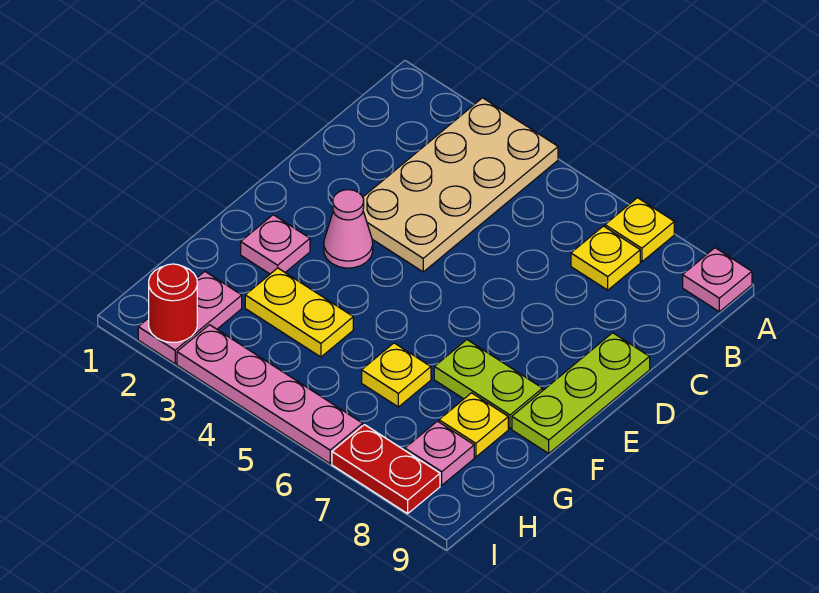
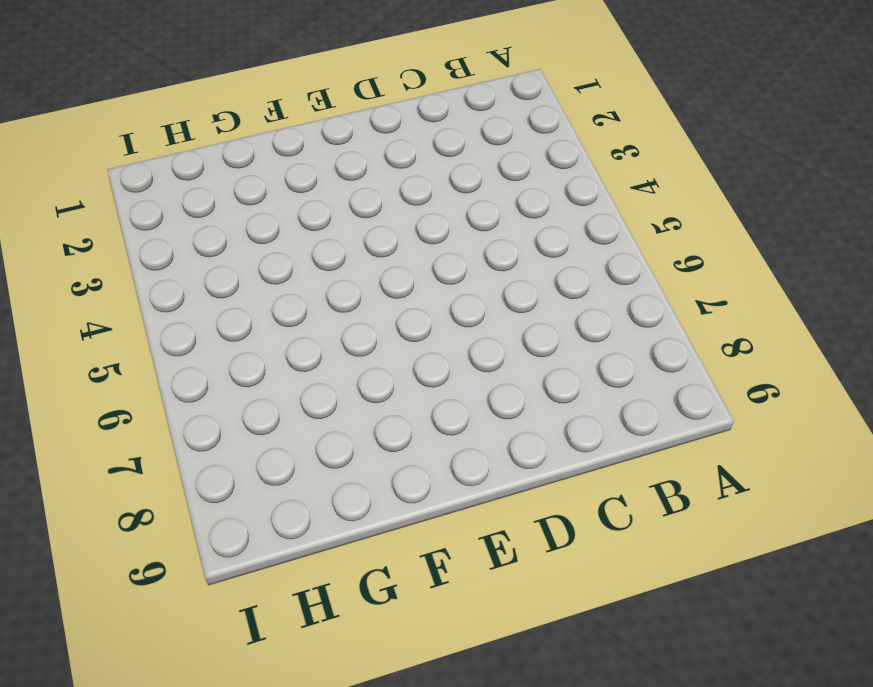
none -> tan 2x4 plate [363,98,558,272]
none -> yellow 1x1 plate [605,198,674,262]
none -> pink 1x1 plate [683,248,752,312]

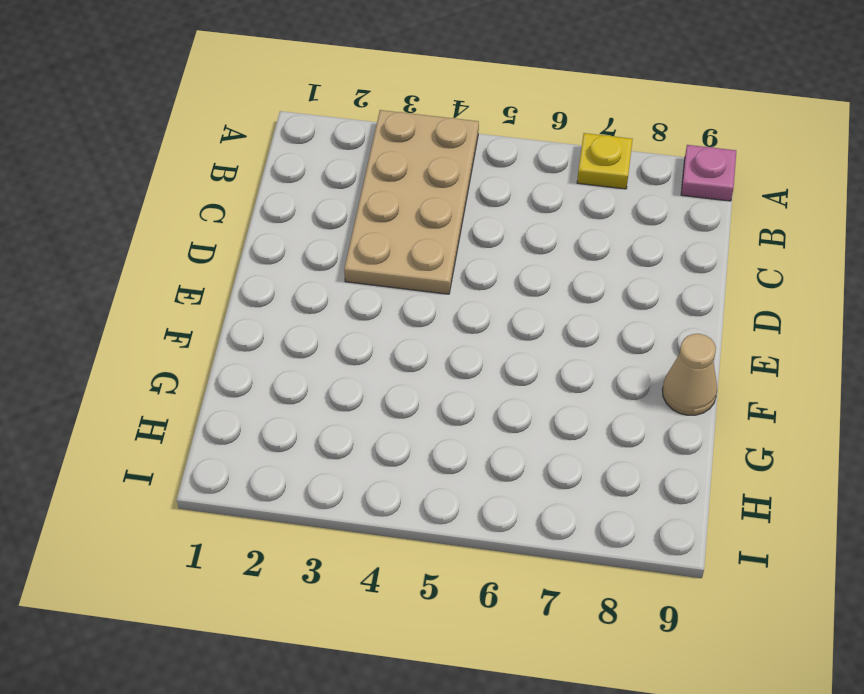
tan 1x1 cone [662,334,717,415] -> lime 1x3 plate [512,333,650,453]
none -> yellow 1x1 plate [571,226,640,290]
none -> pink 1x1 cone [324,190,373,268]
none -> pink 1x1 plate [241,215,310,274]

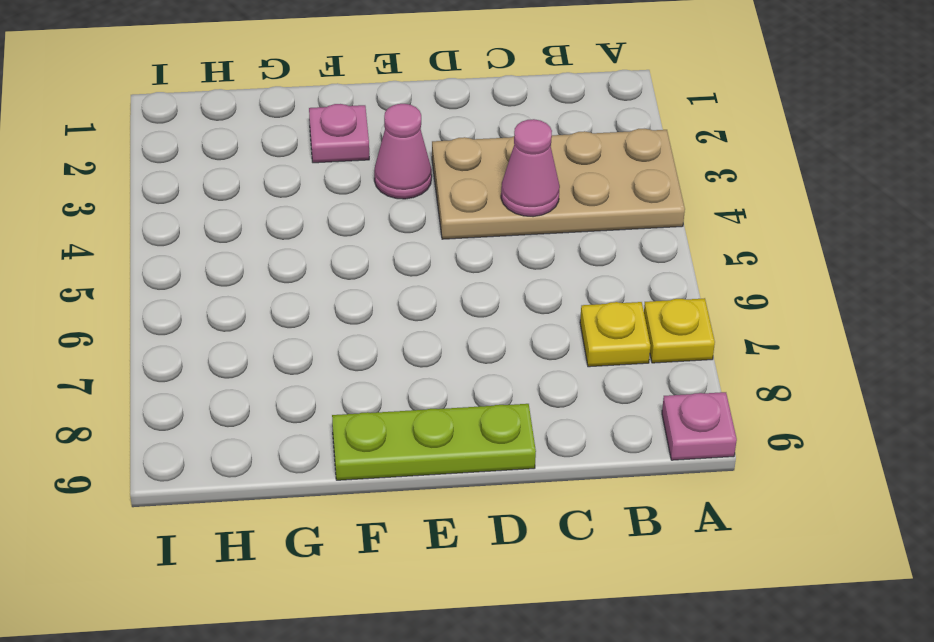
pink 1x1 cone [501,119,560,217] -> none
none -> lime 1x2 plate [434,340,543,428]
none -> yellow 1x2 plate [245,268,353,357]
none -> yellow 1x1 plate [362,343,431,407]

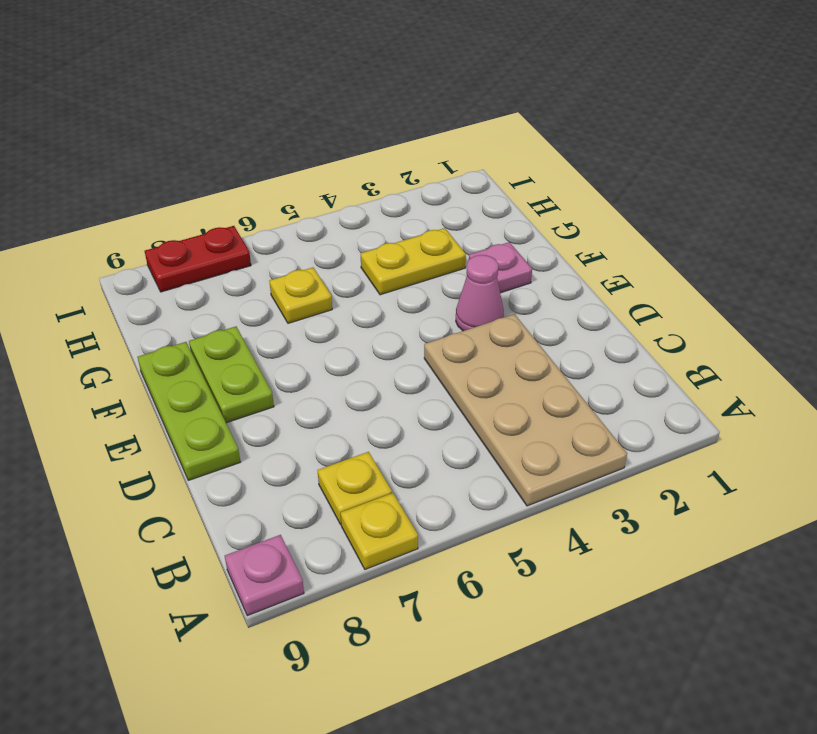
lime 1x2 plate [189,326,274,423] -> lime 1x2 plate turned to [434,340,543,428]
none -> yellow 1x1 plate [439,393,508,457]
none -> pink 1x2 plate [138,272,242,364]
none -> pink 1x1 plate [405,421,474,485]

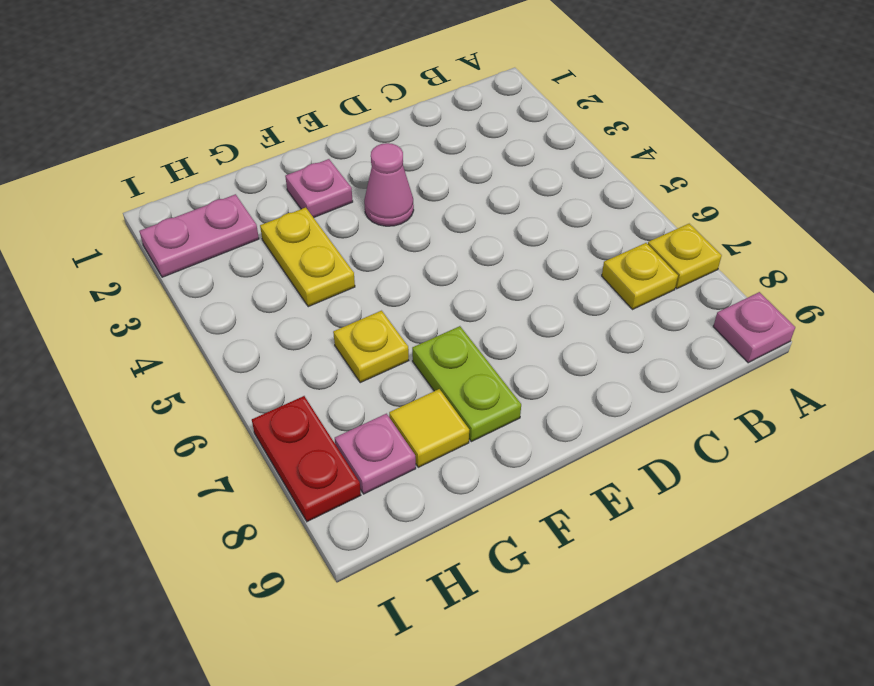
yellow 1x1 tile [389,389,469,467] -> yellow 1x1 plate [439,393,508,457]
none -> tan 2x4 plate [363,98,558,272]
none -> lime 1x3 plate [512,333,650,453]
none -> pink 1x4 plate [177,325,363,464]

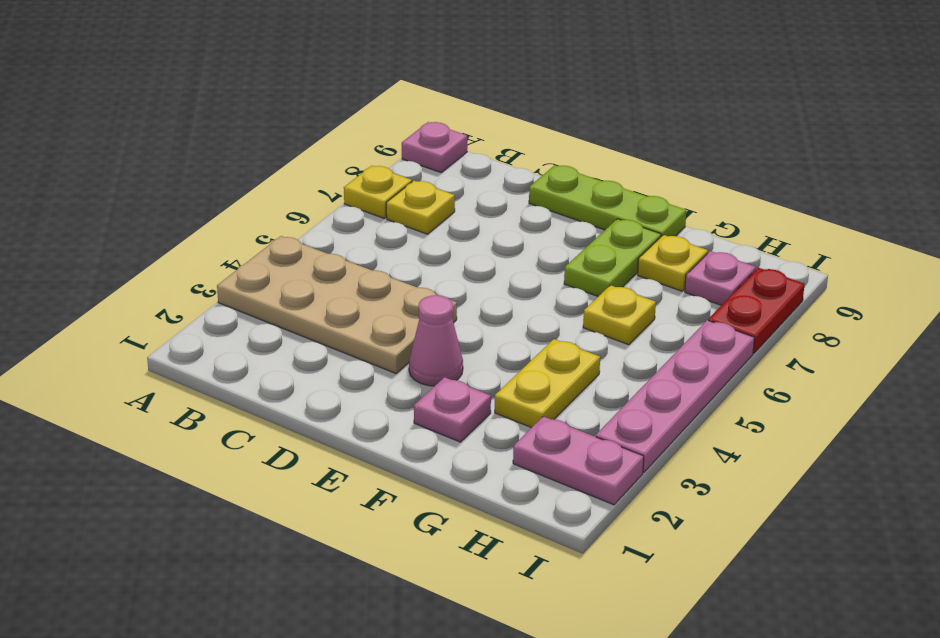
none -> red 1x1 round brick [149,264,197,342]

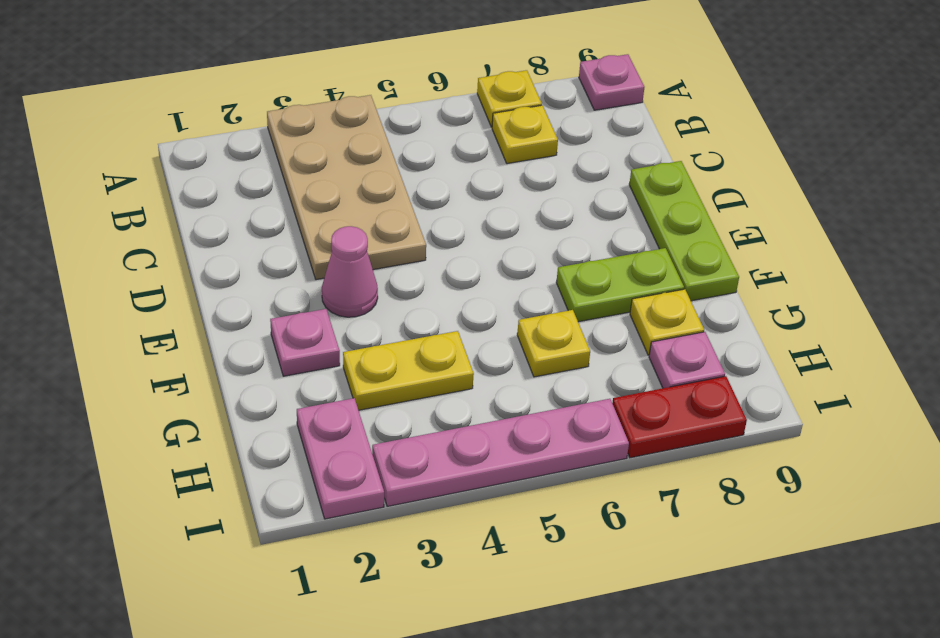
none -> red 1x1 round brick [149,264,197,342]

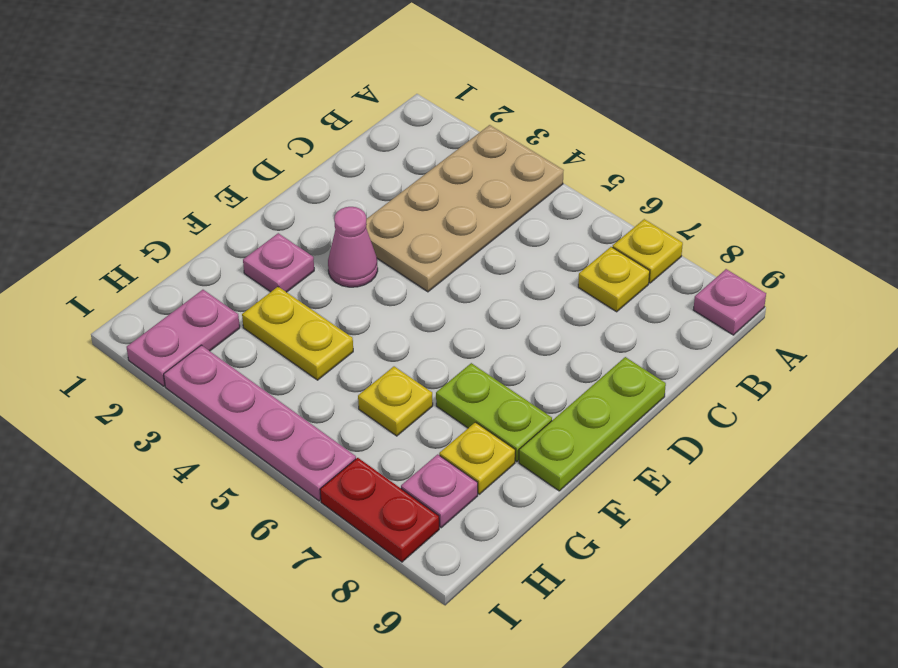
none -> red 1x1 round brick [149,264,197,342]

